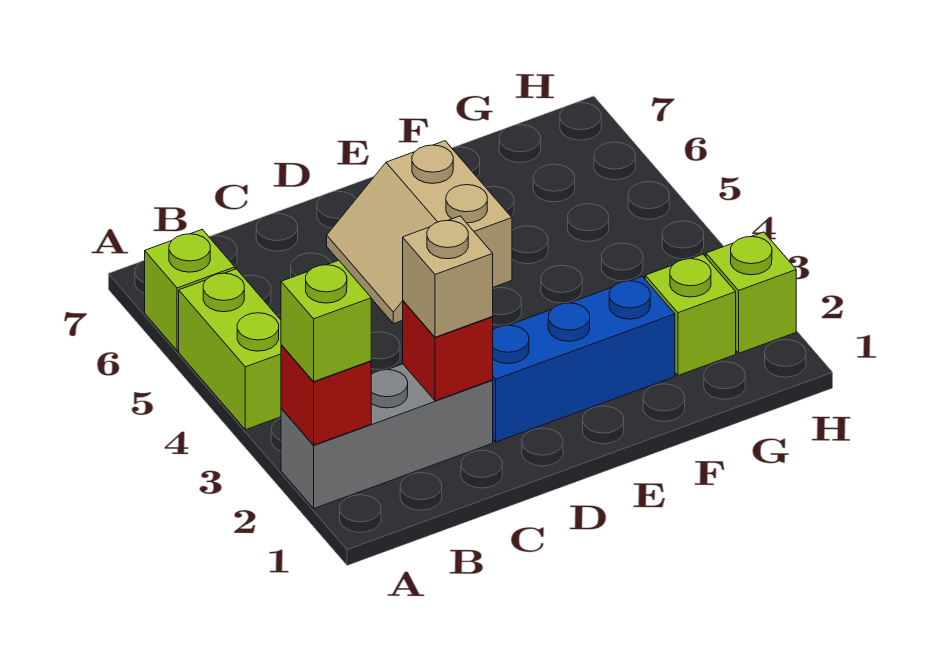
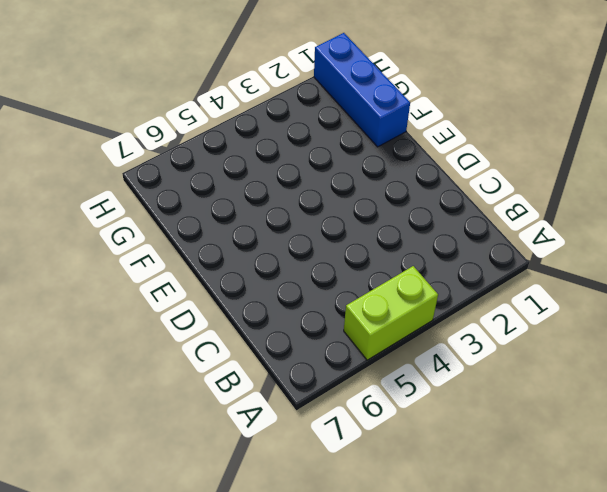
blue 1x3 brick [314,33,410,147] -> blue 1x3 brick moved to [493,276,675,442]
none -> grey 1x3 brick [281,364,493,508]
none -> lime 1x1 brick [145,230,235,351]

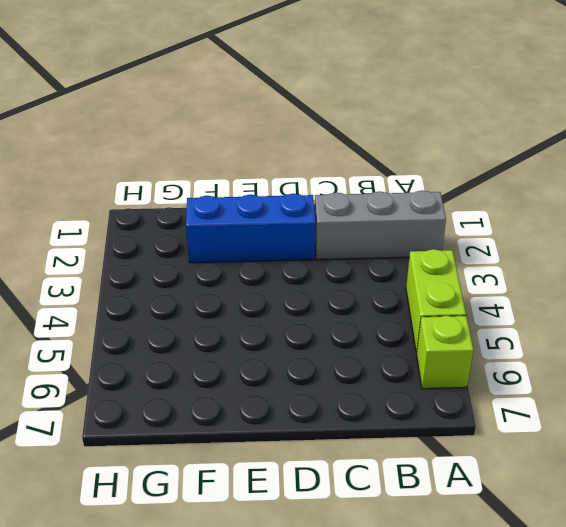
none -> tan 2x2 slope [327,141,512,324]
none -> lime 1x1 brick [645,254,736,375]

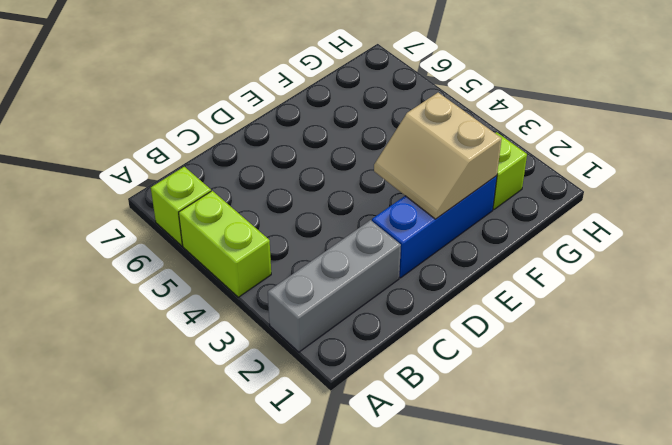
tan 2x2 slope [374,93,502,219] -> tan 2x2 slope moved to [327,141,512,324]
none -> lime 1x1 brick [706,232,796,353]
none -> red 1x1 brick [281,345,371,445]

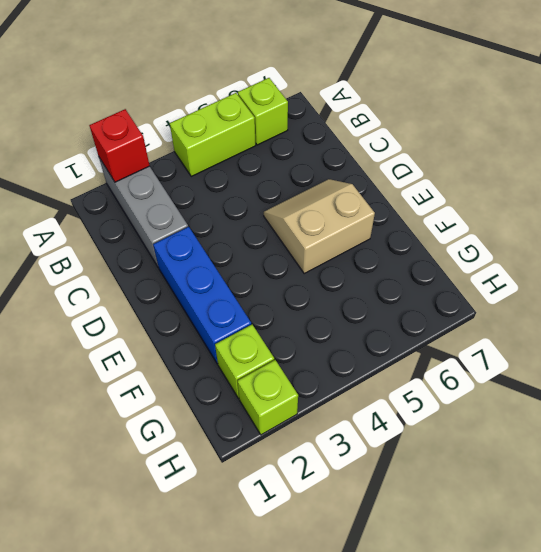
none -> red 1x1 brick [403,301,493,401]
none -> lime 1x1 brick [281,260,371,381]

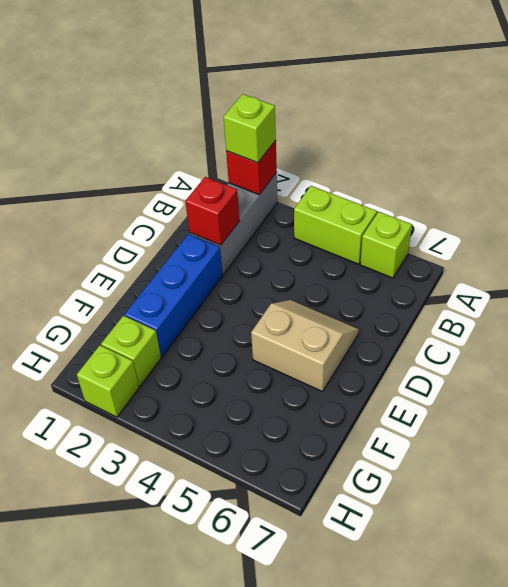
none -> tan 1x1 brick [403,216,493,337]

